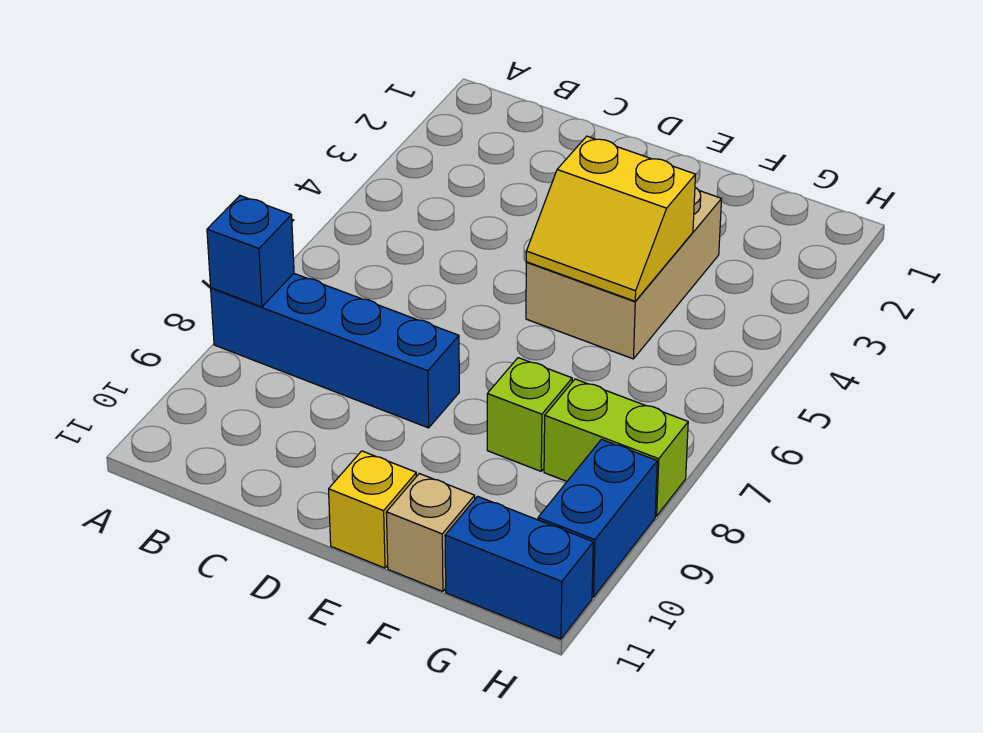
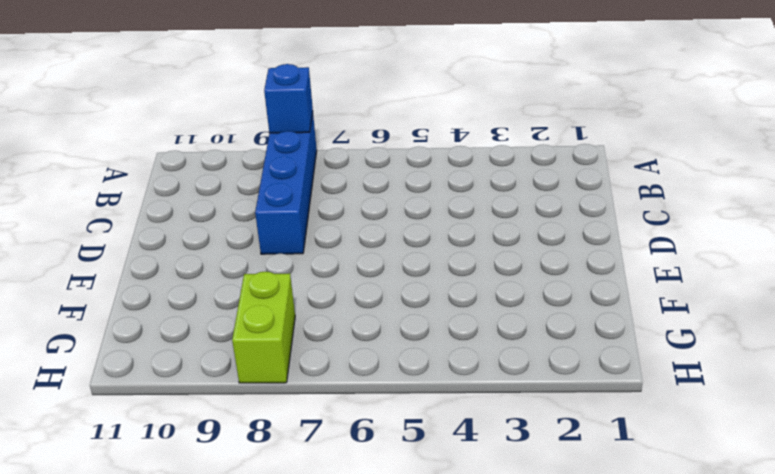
none -> tan 2x3 brick [526,188,722,359]
none -> yellow 1x1 brick [329,451,416,568]

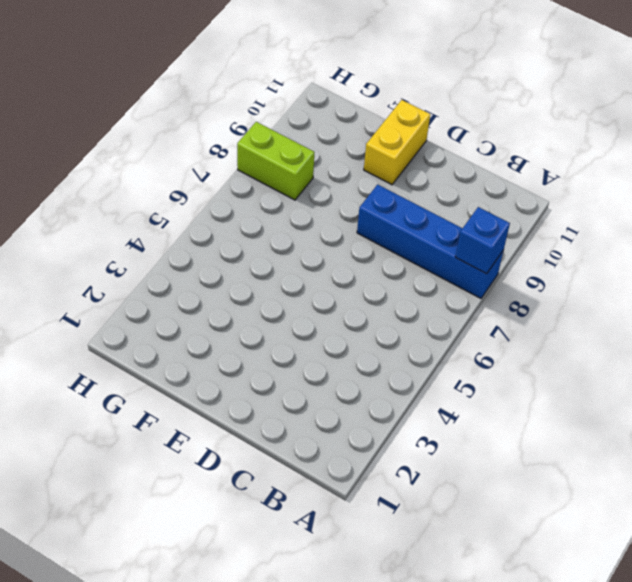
yellow 1x2 brick [364,100,430,185] -> yellow 1x1 brick [329,451,416,568]
none -> tan 2x3 brick [526,188,722,359]
none -> lime 1x1 brick [487,358,572,471]

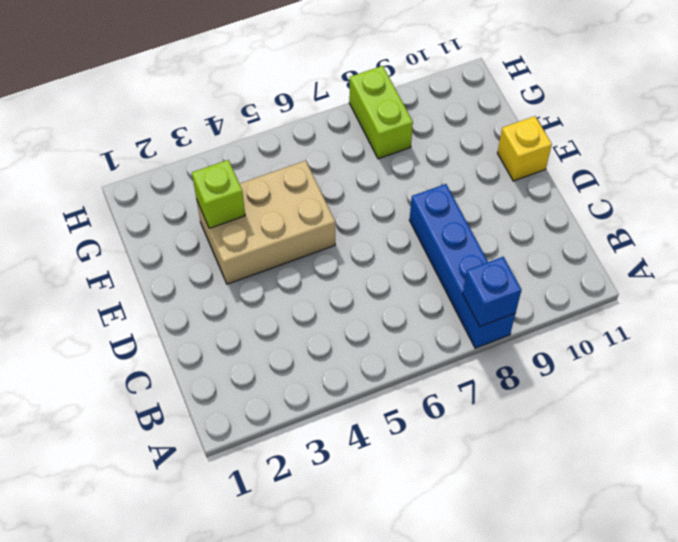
lime 1x1 brick [192,160,245,228] -> lime 1x1 brick moved to [487,358,572,471]
none -> tan 1x1 brick [386,474,475,591]
none -> blue 1x2 brick [445,496,593,639]

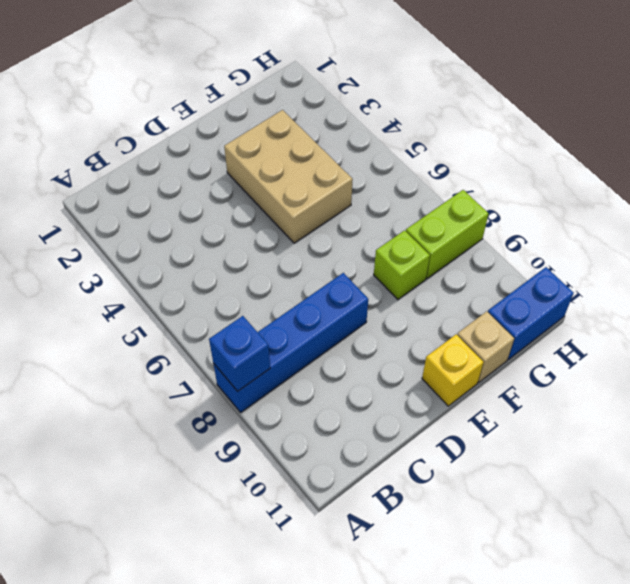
none -> blue 1x2 brick [538,440,657,597]
none -> yellow 2x2 slope [526,136,695,301]

